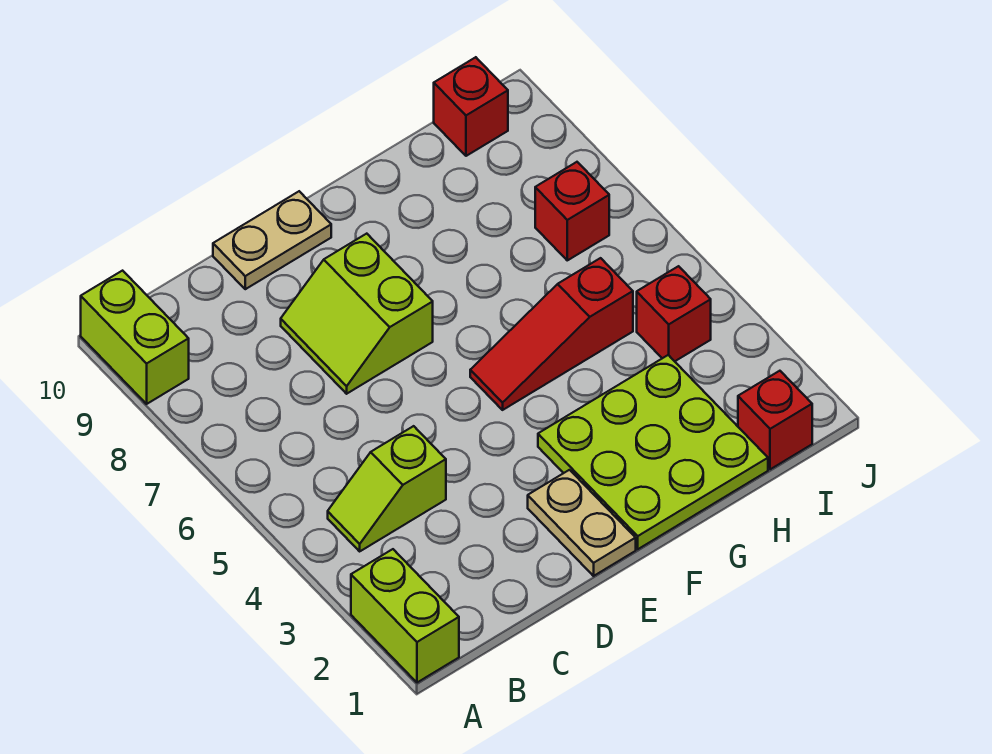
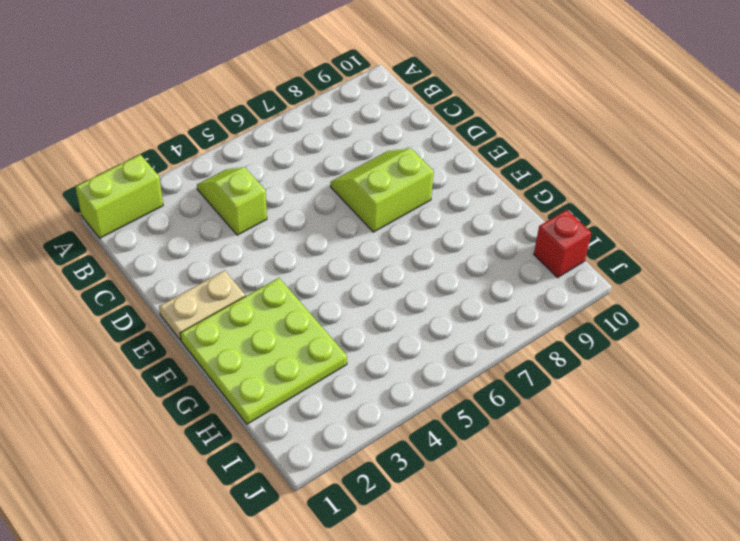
none -> lime 1x2 brick [81,271,189,404]
none -> tan 1x2 plate [213,191,331,289]
none -> red 1x3 slope [470,258,633,410]

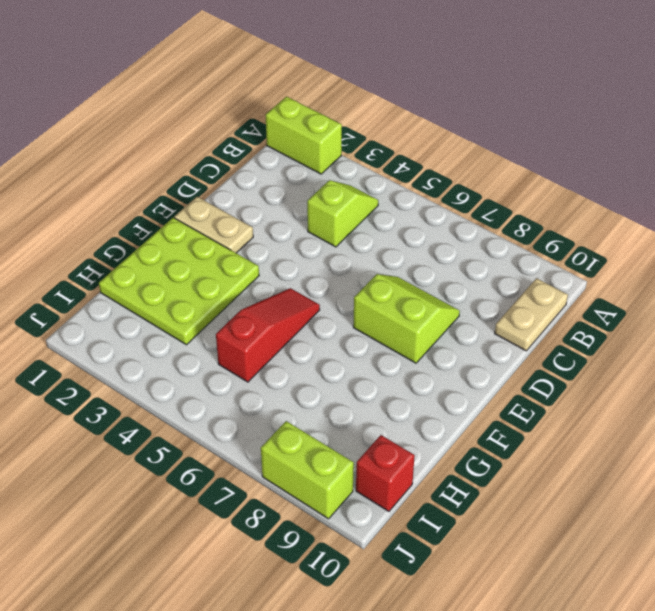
tan 1x2 plate [495,278,568,351] -> tan 1x2 plate moved to [213,191,331,289]
lime 1x2 brick [261,421,354,519] -> lime 1x2 brick moved to [81,271,189,404]
none -> red 1x1 brick [738,371,812,469]
none -> red 1x1 brick [637,266,711,361]
none -> red 1x1 brick [535,162,609,260]

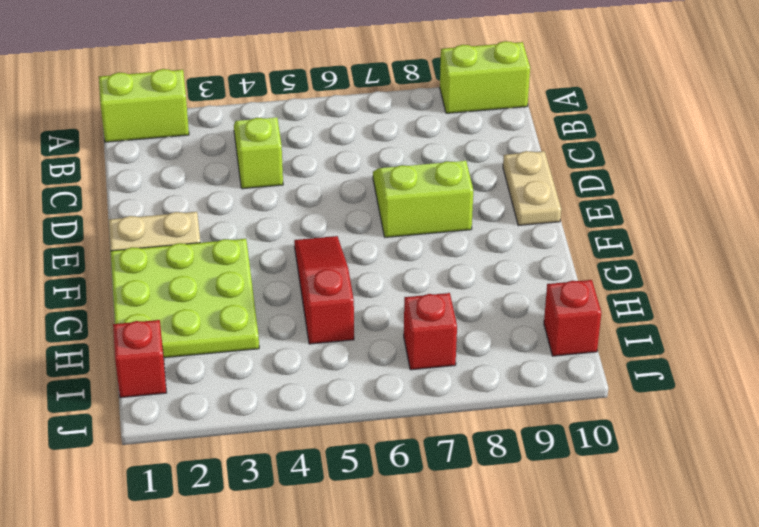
none -> red 1x1 brick [637,266,711,361]

